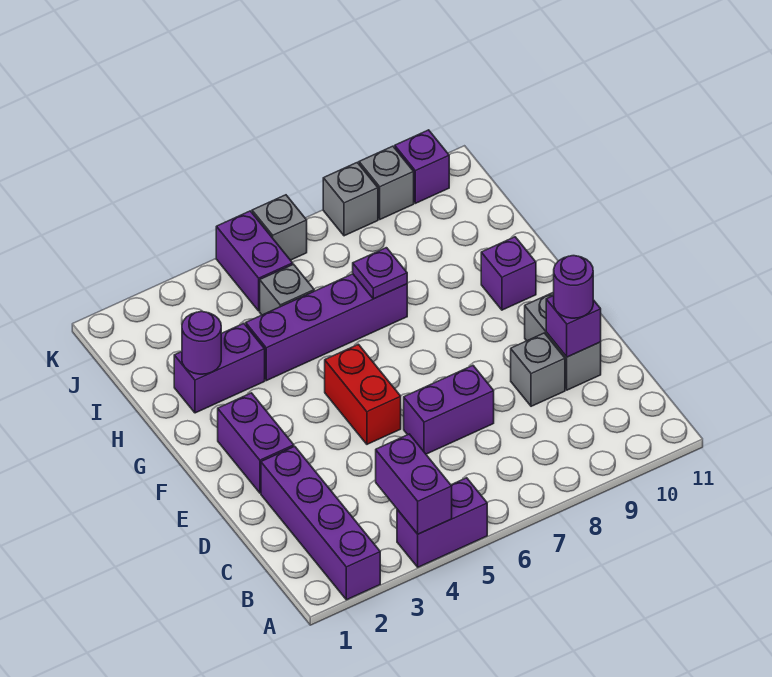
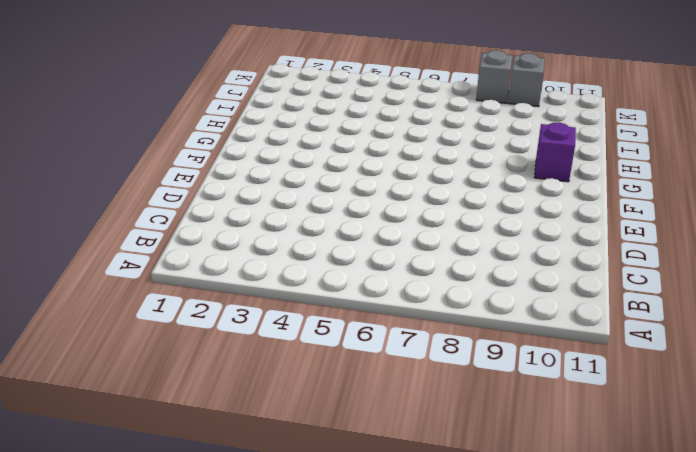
none -> purple 1x4 brick [261,446,380,600]
none -> purple 1x2 brick [397,478,487,567]
none -> purple 1x2 brick [404,366,494,454]

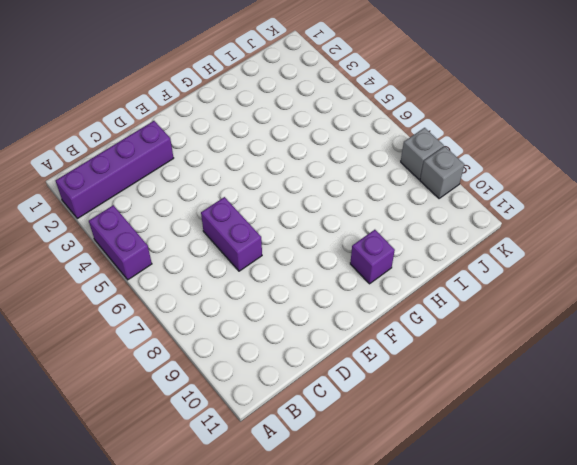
none -> grey 1x1 brick [511,333,565,406]
none -> grey 1x2 brick [525,292,601,390]
none -> purple 1x2 brick [218,393,294,493]

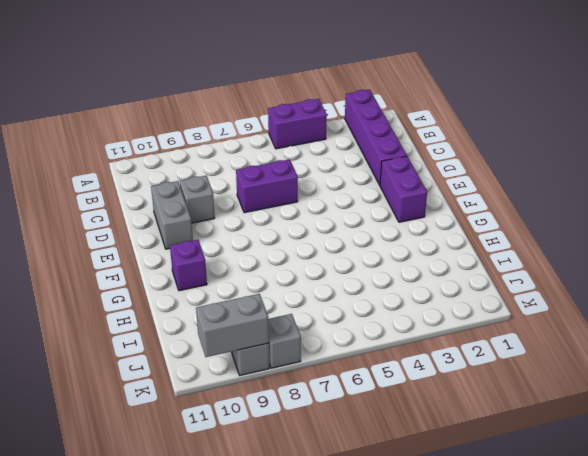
grey 1x2 brick [196,294,269,357] -> none
none -> red 1x2 brick [325,344,401,444]
none -> purple 1x2 brick [174,323,265,413]
none -> purple 1x4 brick [246,274,407,381]

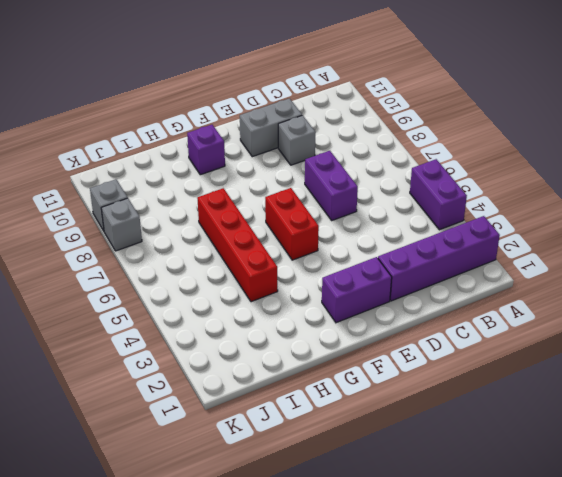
red 1x2 brick [265,188,319,260] -> red 1x2 brick turned to [325,344,401,444]
red 1x4 brick [197,188,278,302] -> purple 1x4 brick [246,274,407,381]
none -> purple 1x2 brick [174,323,265,413]
none -> grey 1x1 brick [260,264,314,315]
none -> purple 1x2 brick [216,211,293,311]

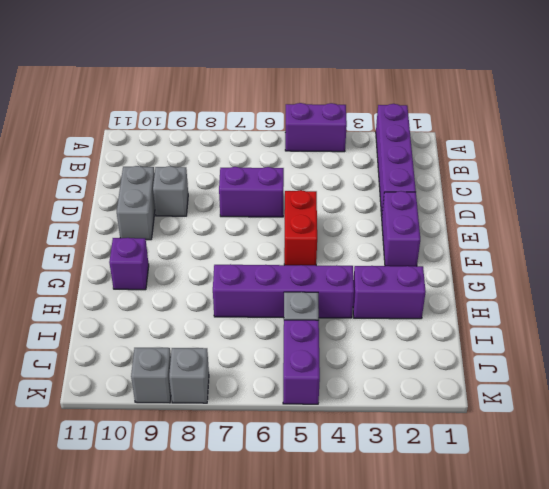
none -> grey 1x1 brick [252,195,307,260]
none -> purple 1x1 brick [395,130,449,203]
none -> purple 1x2 brick [376,434,452,534]

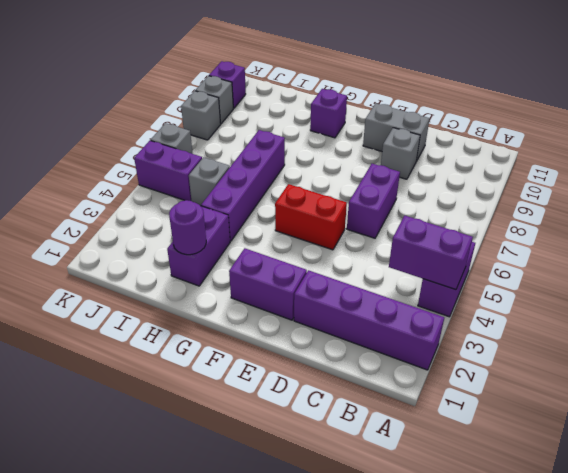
none -> purple 1x1 brick [546,296,601,357]
none -> purple 1x1 plate [353,248,407,299]
none -> purple 1x1 round brick [554,256,593,318]

